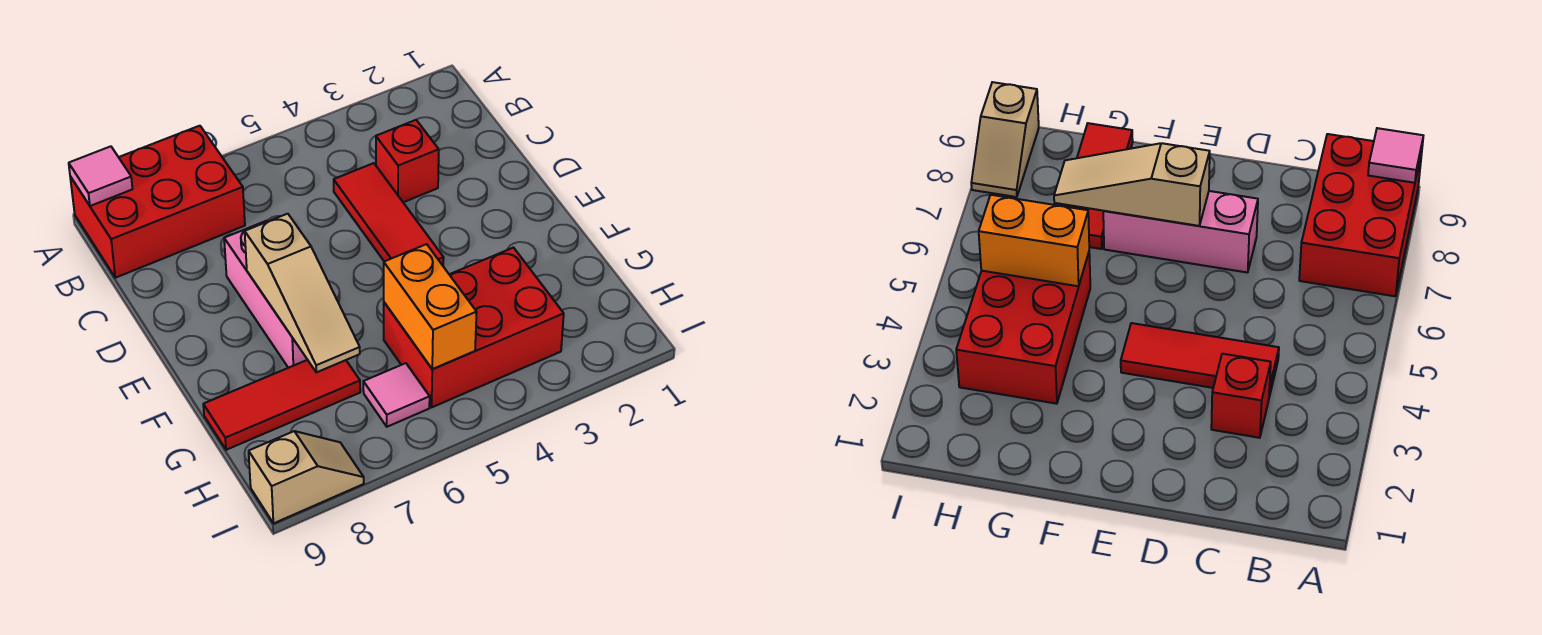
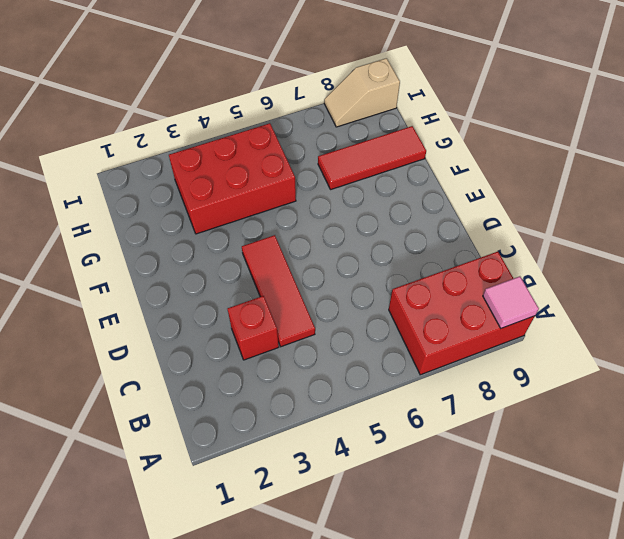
none -> pink 1x3 brick [224,221,307,368]
none -> pink 1x1 tile [363,363,430,427]

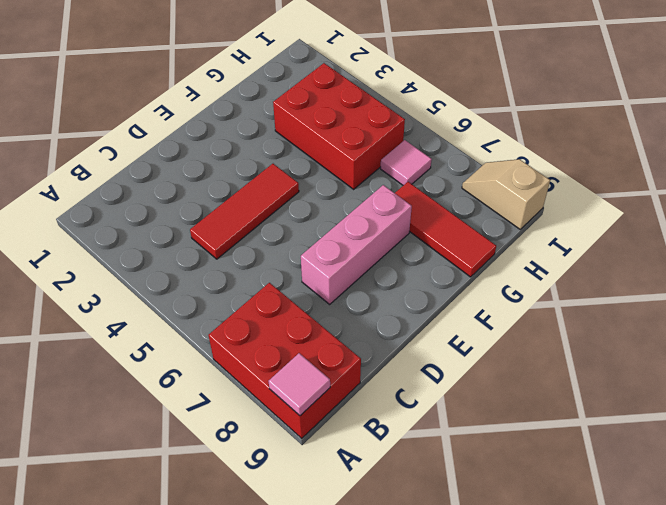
none -> red 1x1 brick [376,120,439,202]
none -> tan 1x3 slope [245,214,360,372]

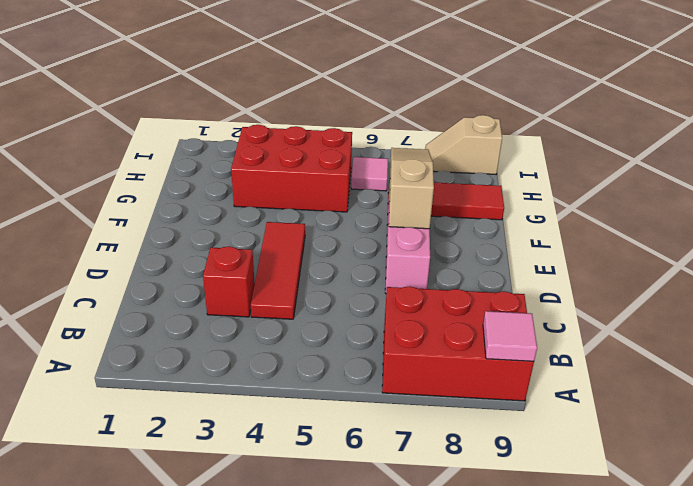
none -> orange 1x2 brick [384,244,477,369]

